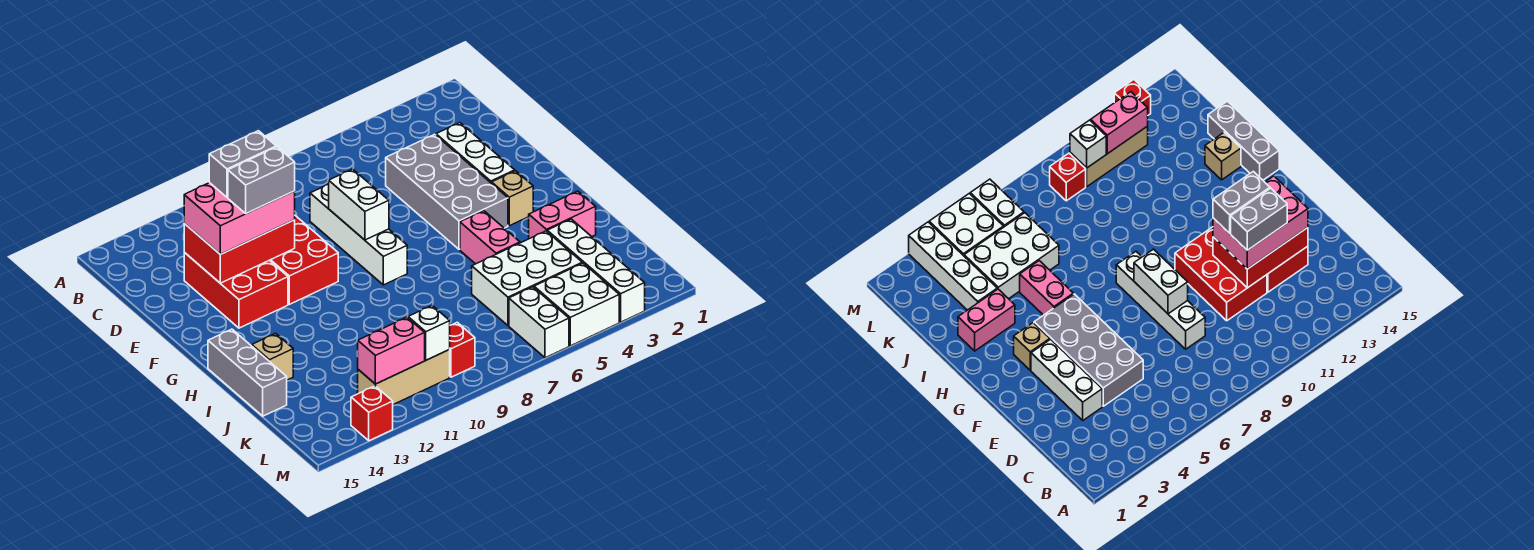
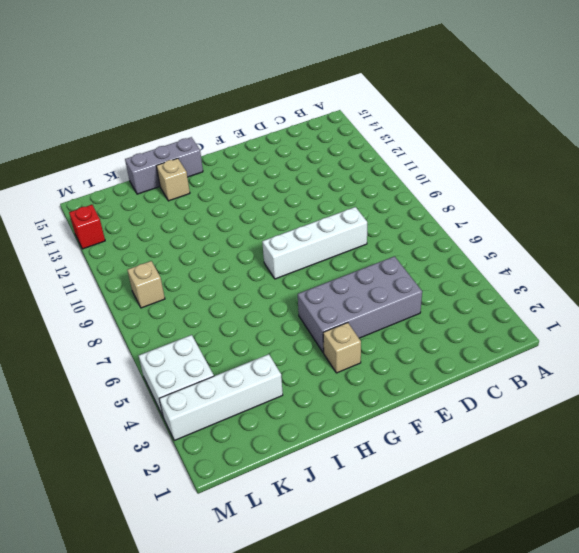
tan 1x1 brick [128,261,165,308] -> red 1x1 brick [449,322,475,377]
none -> white 1x3 brick [436,123,515,183]
none -> red 2x3 brick [270,216,338,304]
none -> red 2x3 brick [184,253,288,328]

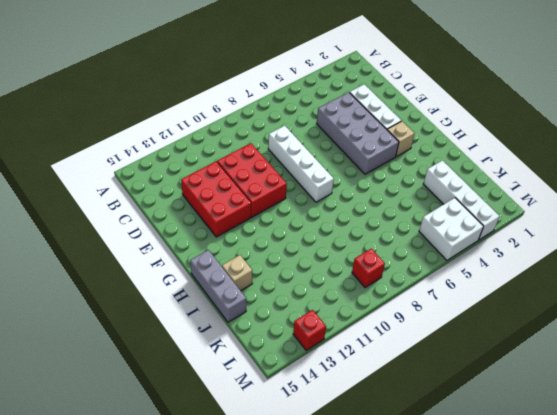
none -> pink 1x2 brick [460,211,520,264]
none -> pink 1x2 brick [529,191,596,239]
none -> white 2x3 brick [472,231,582,326]

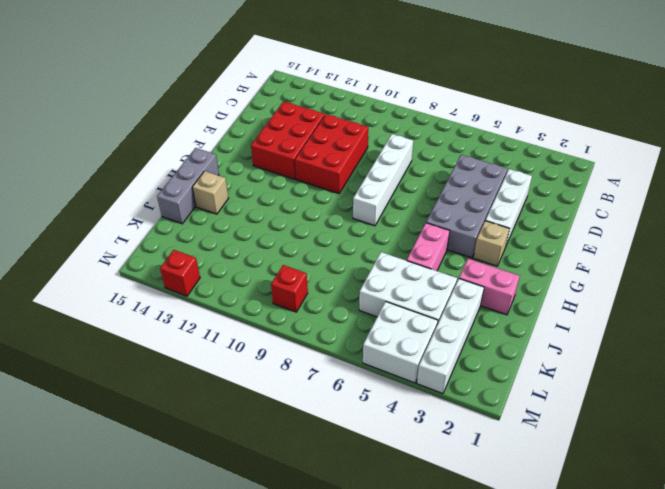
none -> white 1x2 brick [509,287,569,358]
none -> tan 1x3 brick [358,350,450,405]
none -> red 2x3 brick [184,220,295,283]

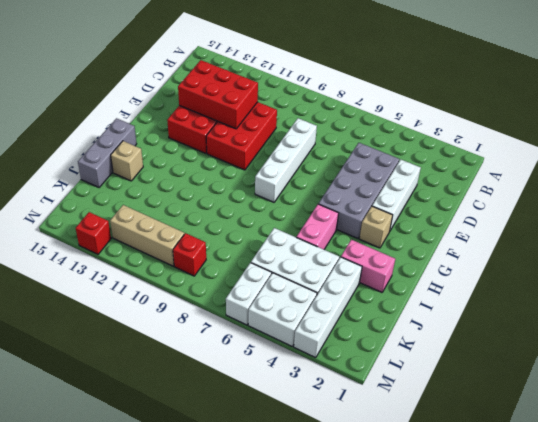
none -> white 1x2 brick [329,169,389,240]
none -> white 1x1 brick [408,306,450,360]
none -> pink 1x2 brick [357,317,425,384]

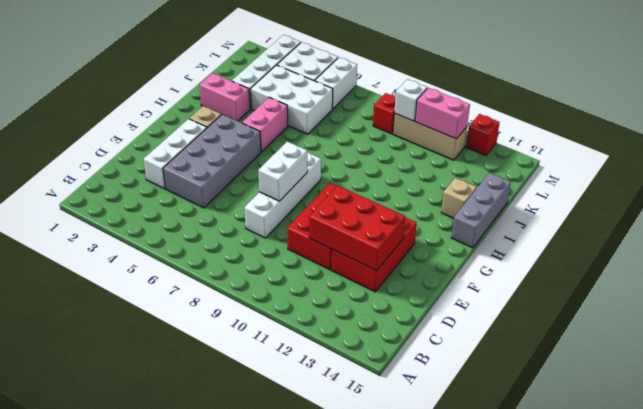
none -> pink 2x3 brick [184,183,295,254]
none -> grey 1x2 brick [209,131,276,197]
none -> grey 1x2 brick [228,147,295,213]

